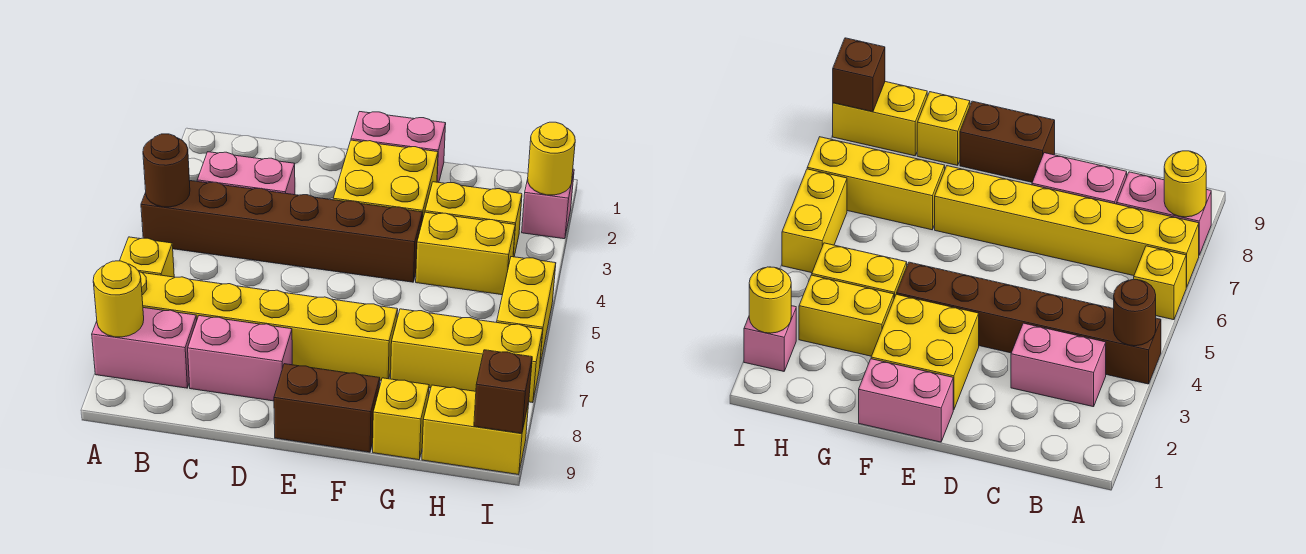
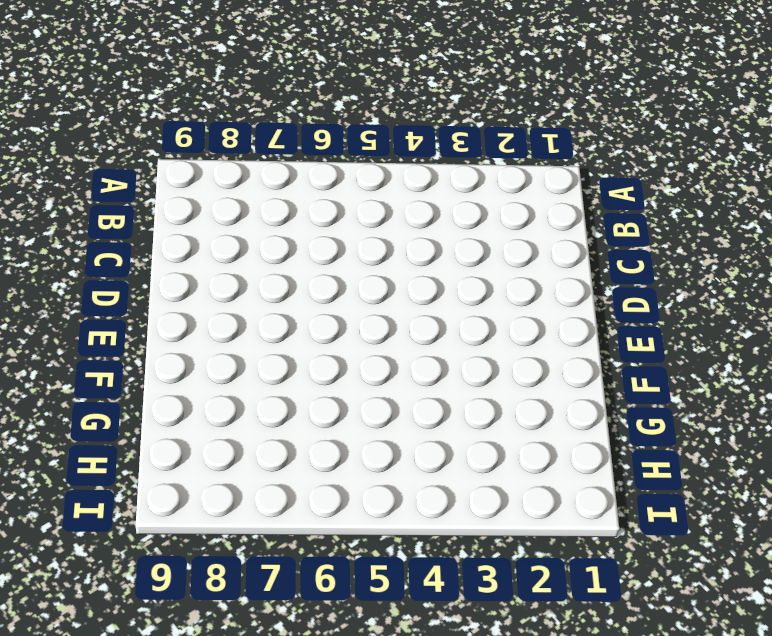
none -> brown 1x6 brick [141,180,423,282]
none -> yellow 1x1 brick [120,237,174,277]
none -> yellow 1x6 brick [139,272,398,380]

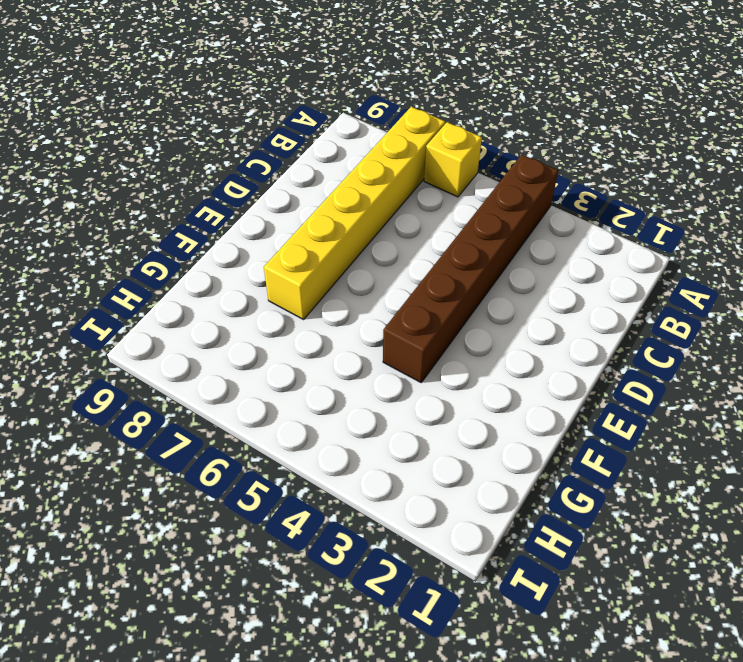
none -> pink 1x2 brick [92,308,197,388]
none -> pink 1x2 brick [197,152,295,195]
none -> pink 1x2 brick [188,316,292,401]

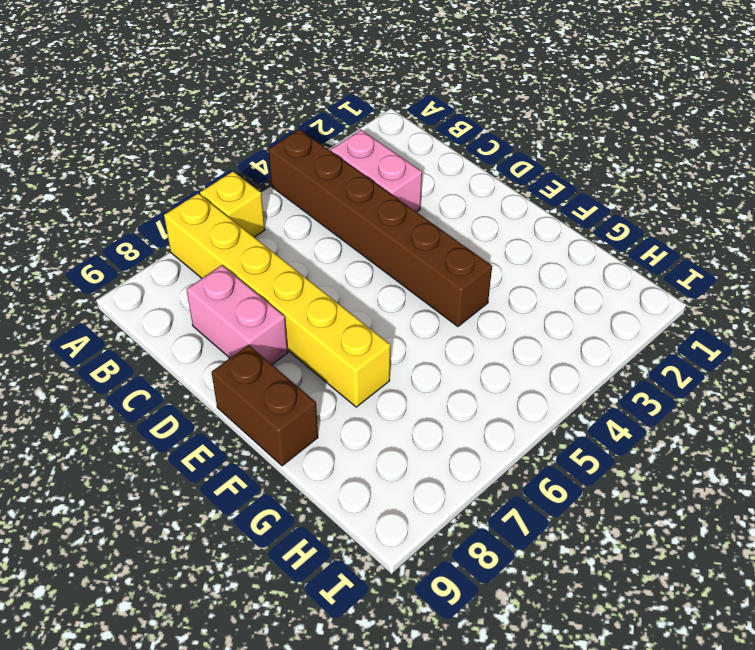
none -> pink 1x2 brick [92,308,197,388]
none -> pink 1x2 brick [351,112,446,182]
none -> yellow 2x2 brick [333,140,438,221]

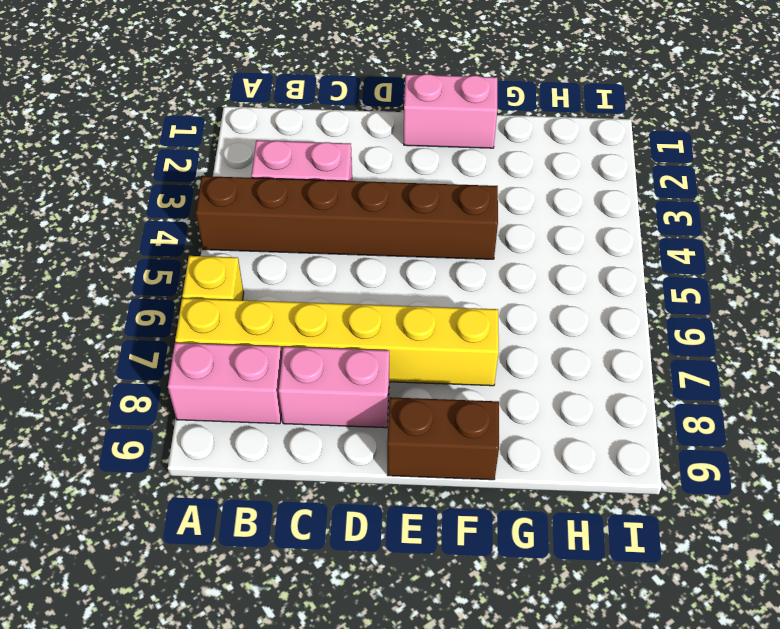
none -> yellow 2x2 brick [333,140,438,221]
none -> yellow 1x2 brick [425,182,522,257]
none -> yellow 1x2 brick [416,212,515,295]

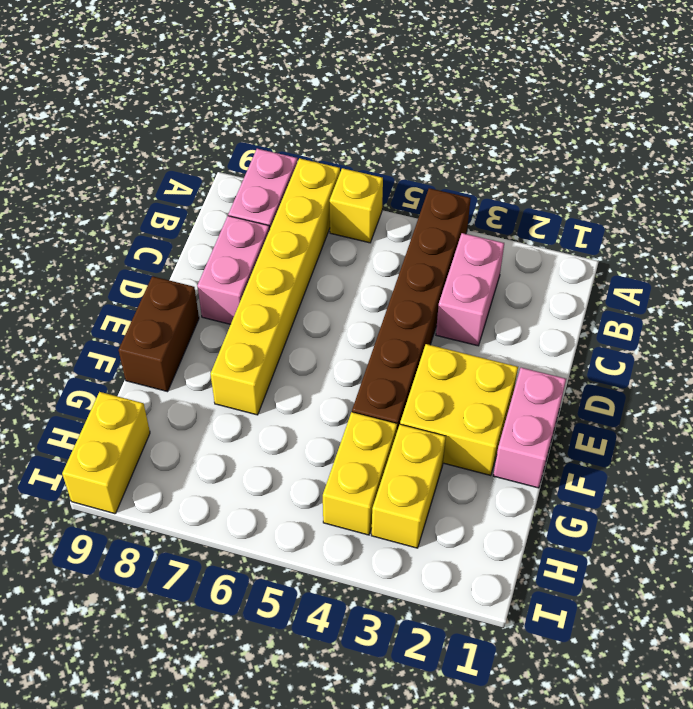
none -> yellow 1x3 brick [391,309,543,403]
none -> yellow 1x1 brick [373,378,429,460]
none -> pink 1x1 brick [522,169,574,239]

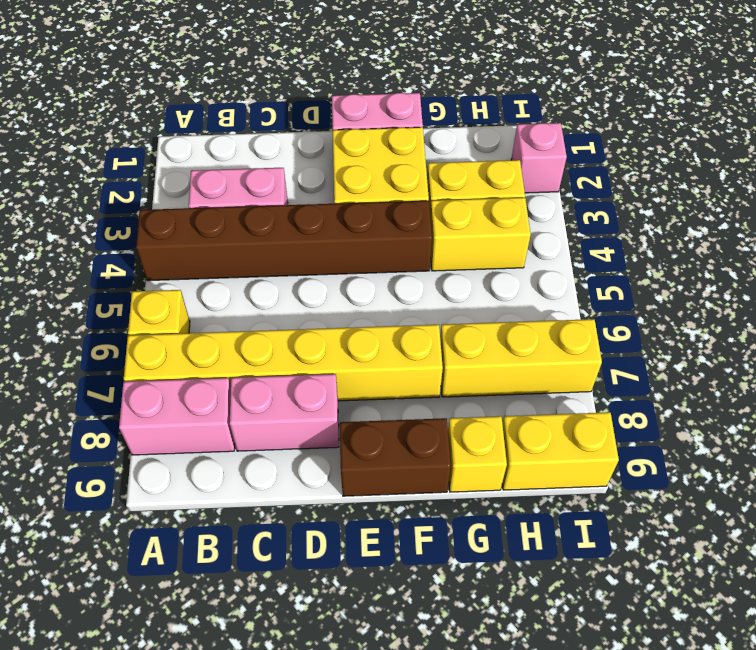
none -> yellow 1x2 brick [497,257,556,364]
none -> brown 1x1 round brick [143,134,190,207]
none -> yellow 1x1 round brick [93,261,144,337]

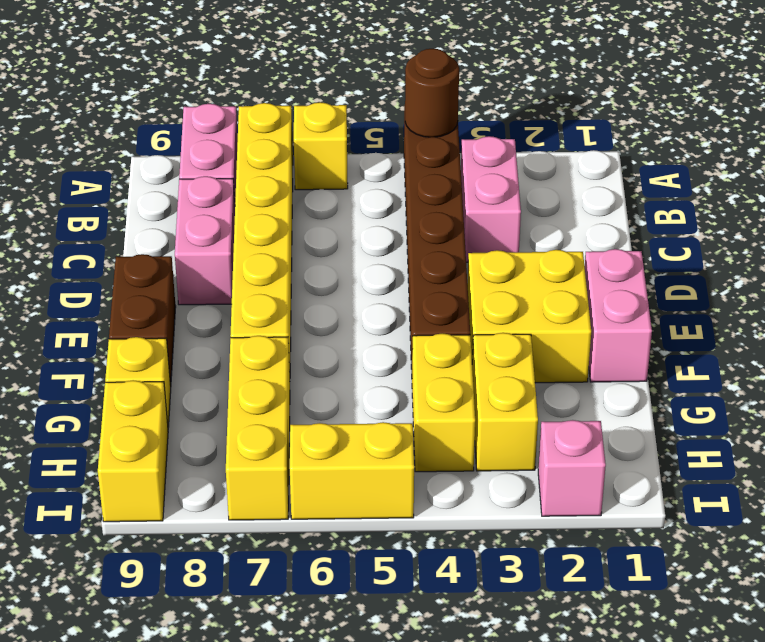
none -> yellow 1x1 round brick [93,261,144,337]
none -> yellow 1x1 round brick [528,122,575,195]
none -> brown 1x1 brick [474,350,532,433]

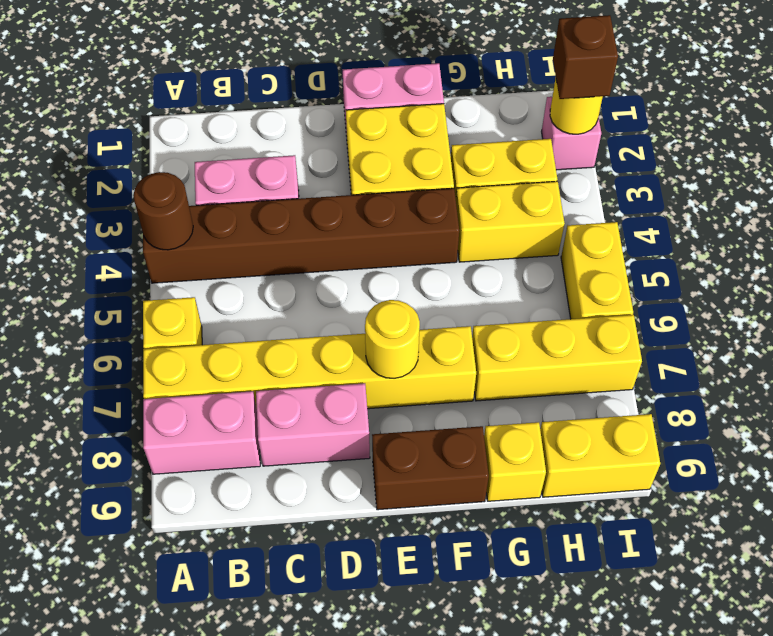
yellow 1x1 round brick [365,300,420,379] -> yellow 1x1 round brick moved to [93,261,144,337]
brown 1x1 brick [553,15,618,99] -> brown 1x1 brick moved to [474,350,532,433]

